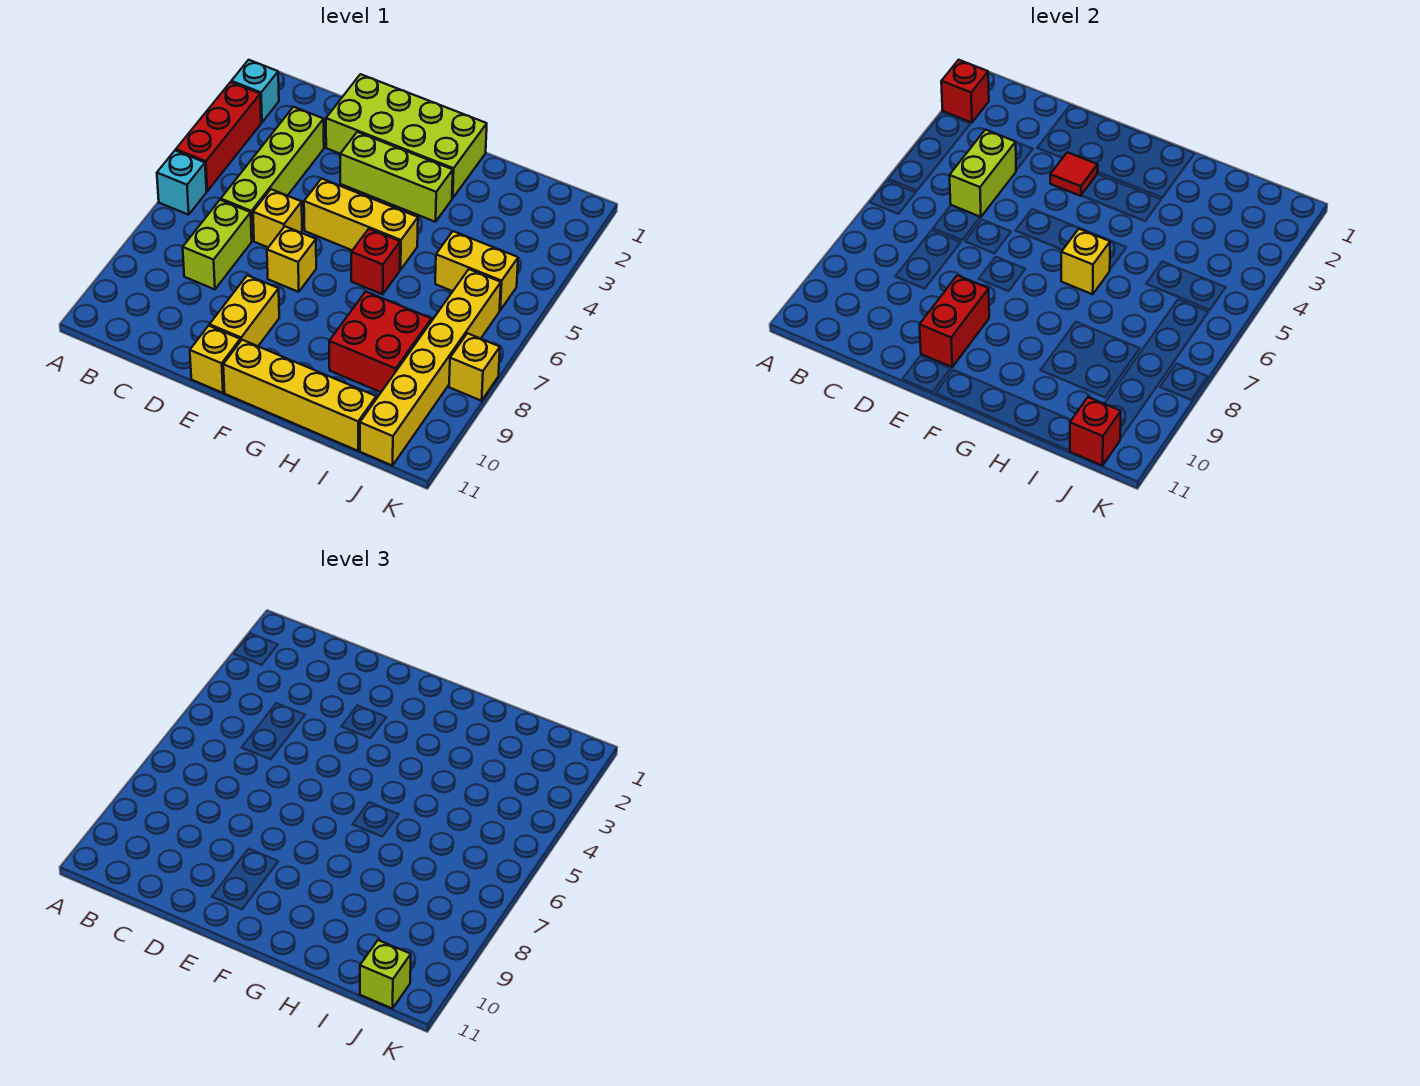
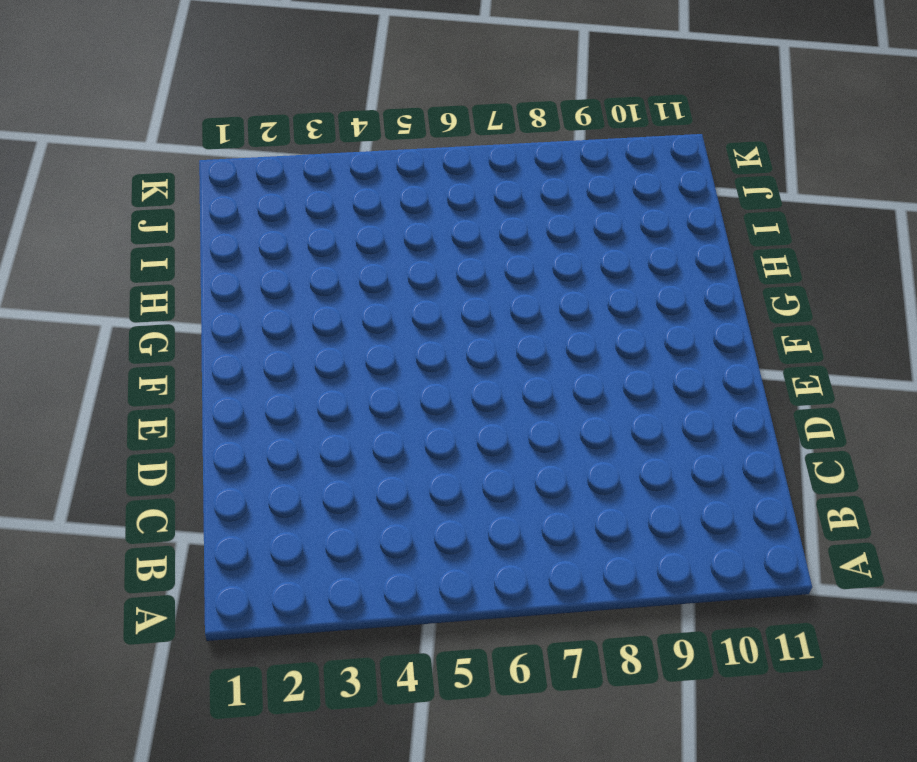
none -> cyan 1x1 brick [231,60,279,123]
none -> red 1x3 brick [176,82,261,191]
none -> cyan 1x1 brick [157,151,207,215]

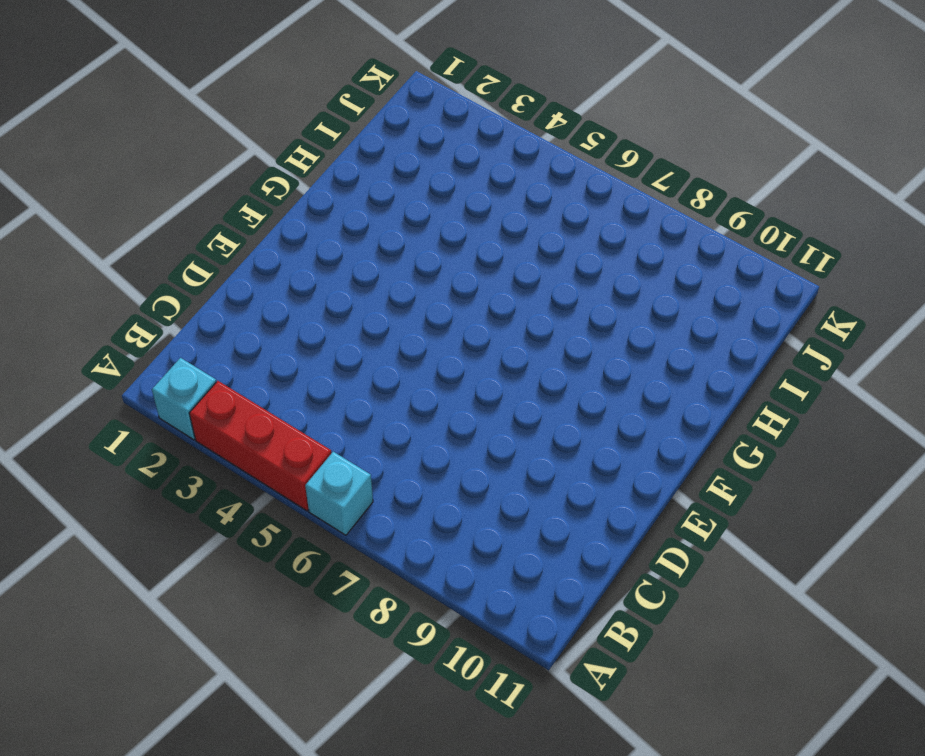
none -> lime 1x4 brick [221,107,324,241]
none -> lime 1x2 brick [183,200,252,289]
none -> lime 2x4 brick [326,74,487,198]

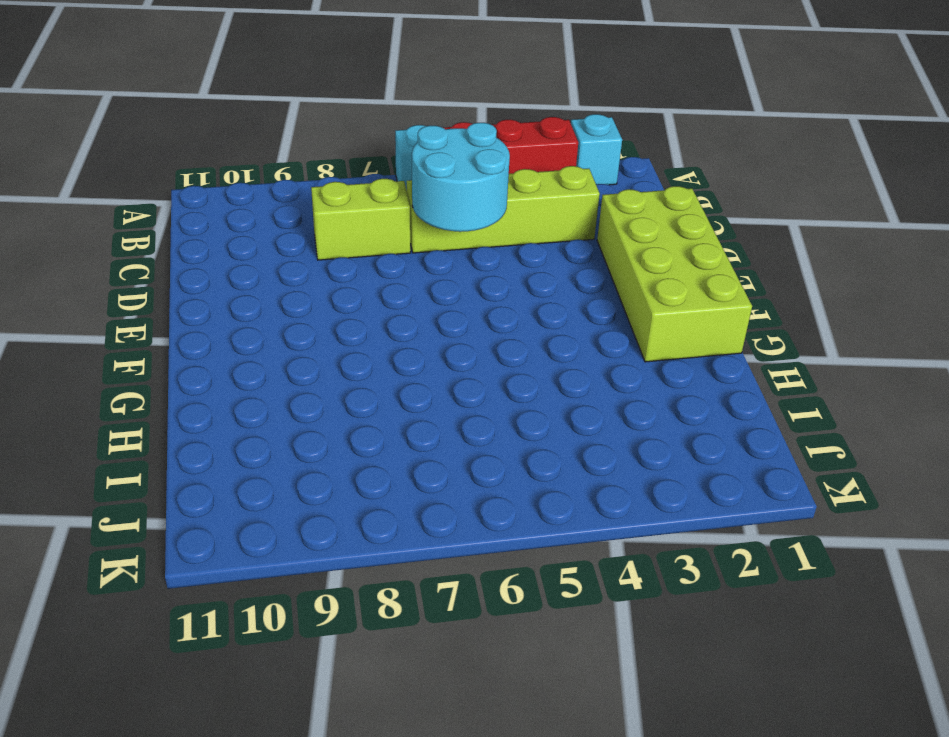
cyan 2x2 round brick [412,123,510,232] -> lime 1x2 brick [950,130,1016,217]
none -> yellow 1x1 brick [253,189,302,247]
none -> lime 1x3 brick [340,132,453,222]
none -> yellow 1x3 brick [304,178,418,270]

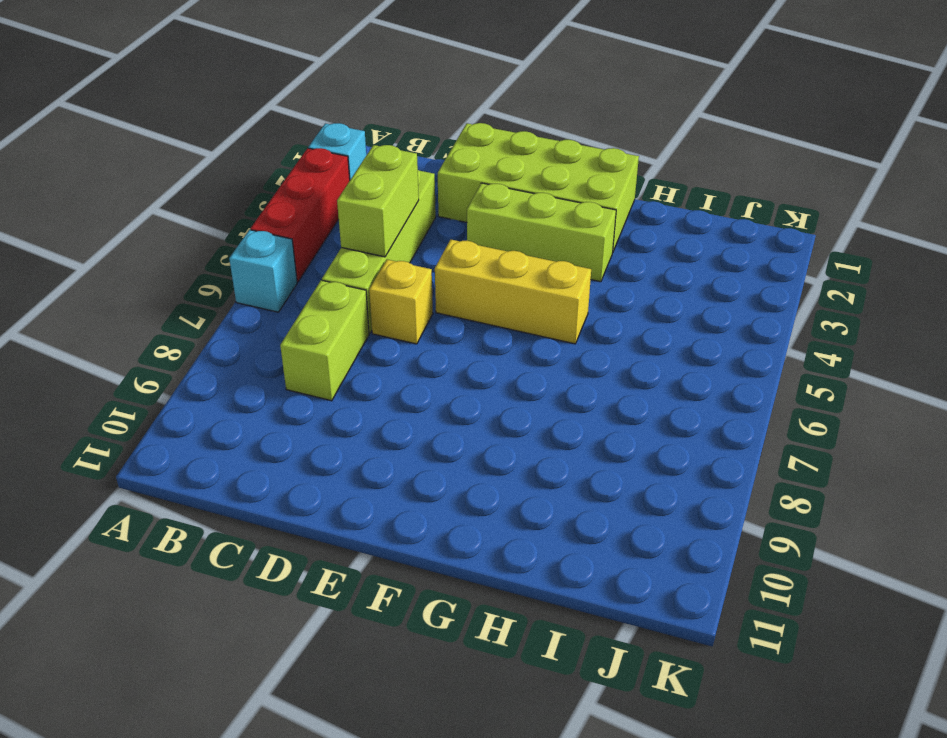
none -> yellow 1x1 brick [267,226,316,292]
none -> yellow 1x2 brick [209,275,279,346]
none -> yellow 1x1 brick [190,326,240,393]

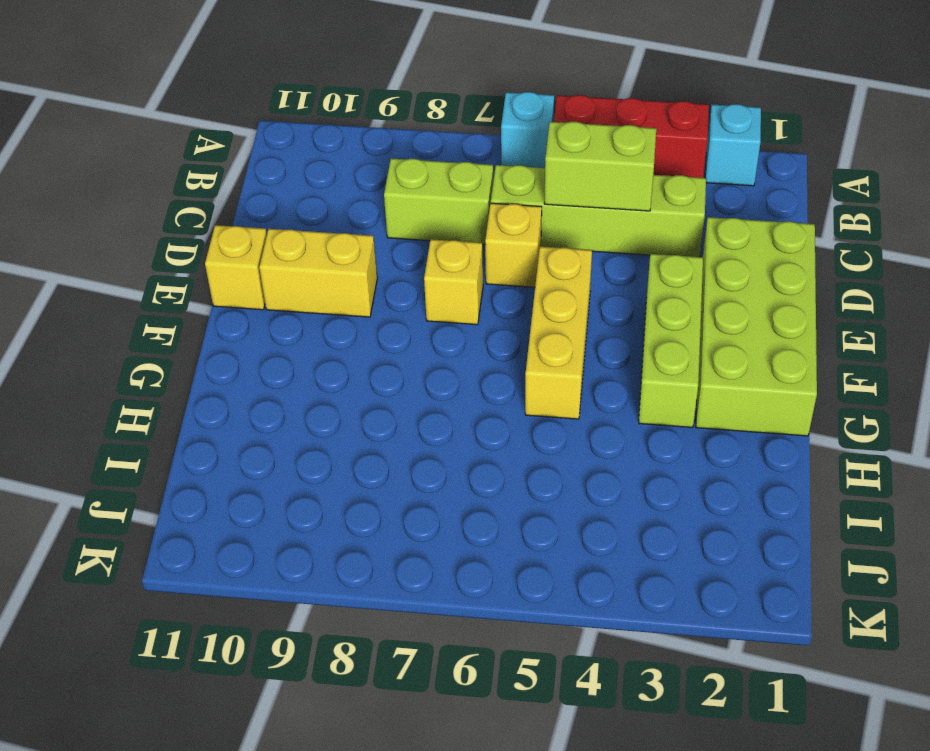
none -> yellow 1x4 brick [223,340,376,451]
none -> red 1x1 brick [351,229,400,294]
none -> red 2x2 brick [329,292,431,392]

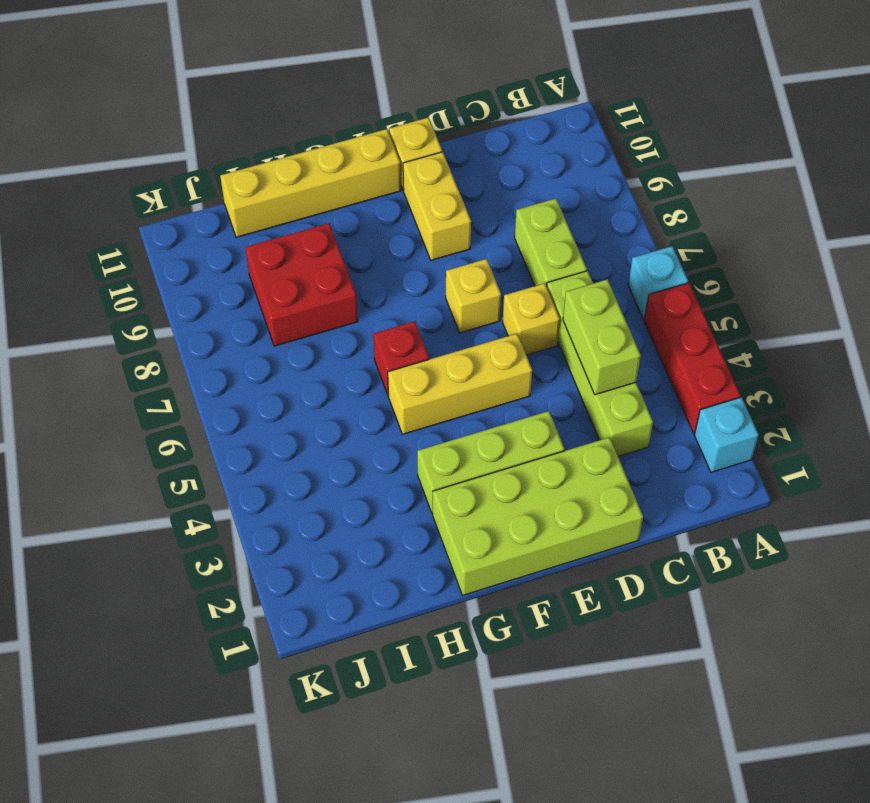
none -> yellow 1x2 brick [435,231,518,310]
none -> yellow 1x6 brick [360,269,501,466]
none -> yellow 1x1 brick [449,333,500,401]

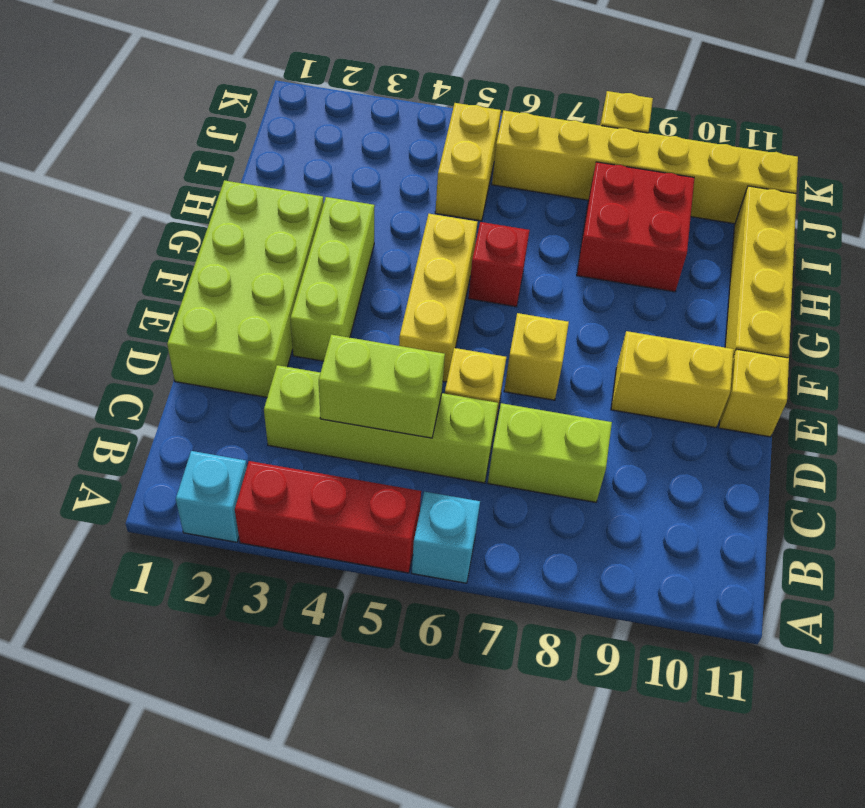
none -> red 1x1 brick [941,60,989,123]
none -> red 1x1 tile [1050,152,1098,196]
none -> red 1x2 brick [919,275,989,367]

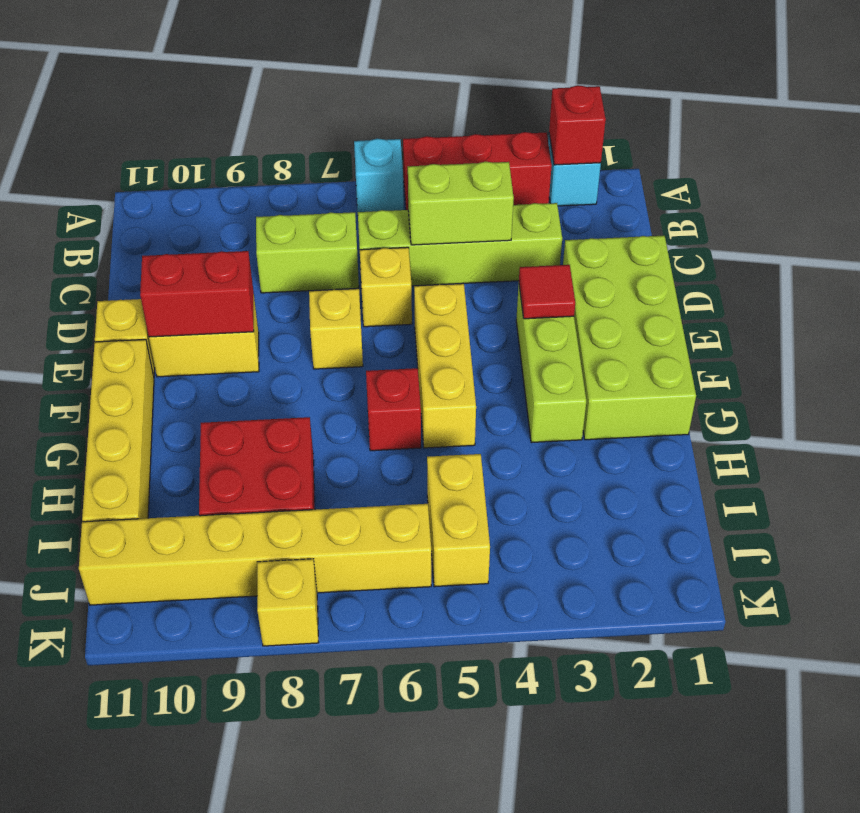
none -> yellow 1x1 brick [1061,229,1110,294]
none -> red 1x1 brick [1070,397,1121,466]
none -> lime 1x1 brick [360,940,411,1009]

